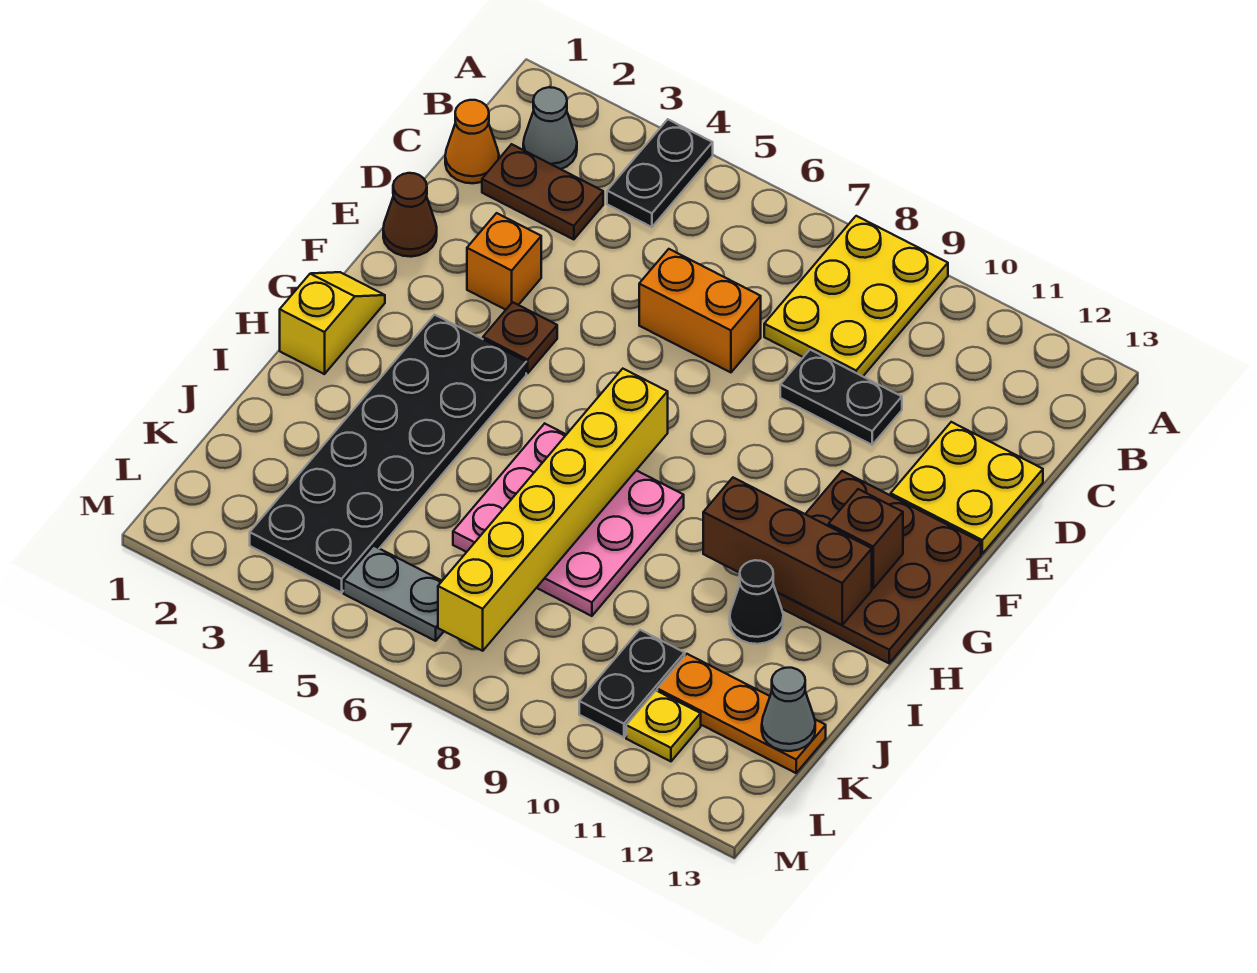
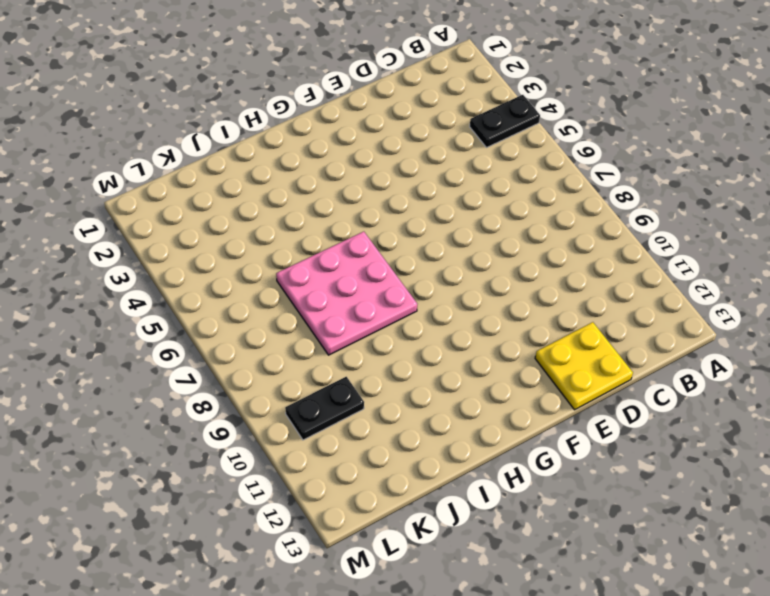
none -> yellow 2x3 plate [764,216,948,376]
none -> grey 1x1 cone [523,87,577,169]
none -> orange 1x1 cone [445,100,499,183]

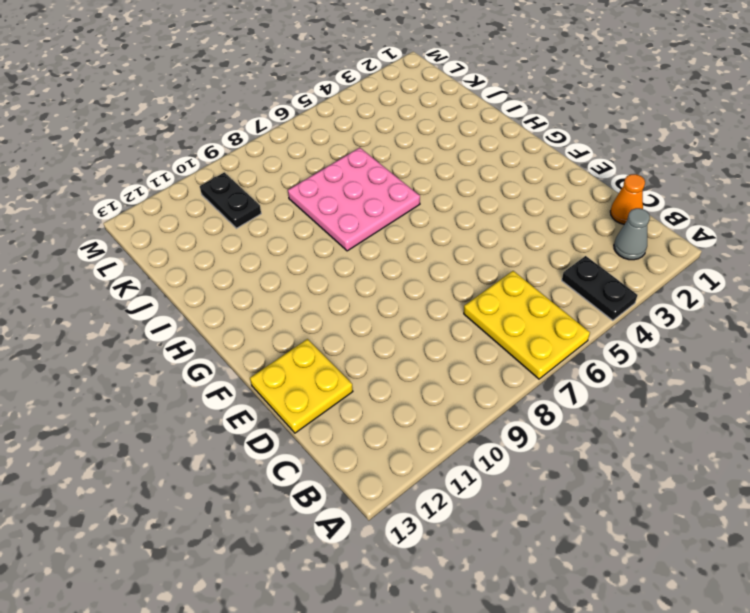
yellow 2x3 plate [464,271,590,379] -> yellow 2x3 plate moved to [764,216,948,376]
none -> brown 1x2 plate [482,144,603,240]
none -> orange 1x2 brick [639,249,761,372]
none -> black 1x2 plate [780,350,902,445]

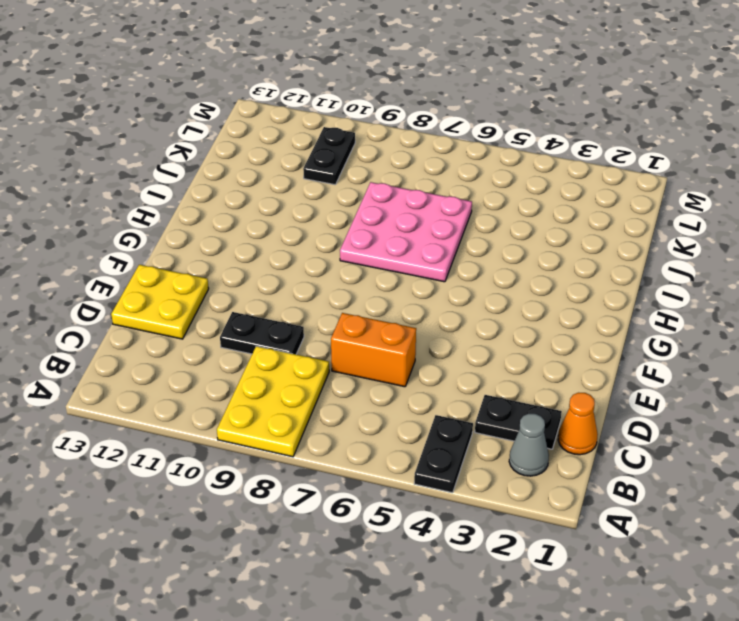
black 1x2 plate [475,395,562,449] -> brown 1x2 plate [482,144,603,240]
none -> brown 1x1 cone [383,173,437,257]
none -> orange 1x1 brick [467,213,541,310]
none -> brown 1x1 plate [483,302,557,373]

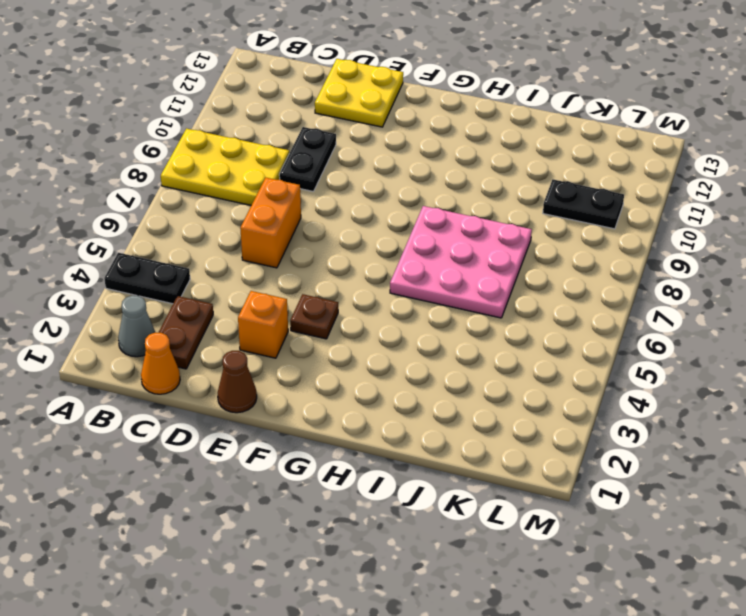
none -> brown 3x3 plate [776,471,981,663]
none -> yellow 1x2 slope [280,272,385,374]
none -> black 2x6 plate [250,315,526,593]

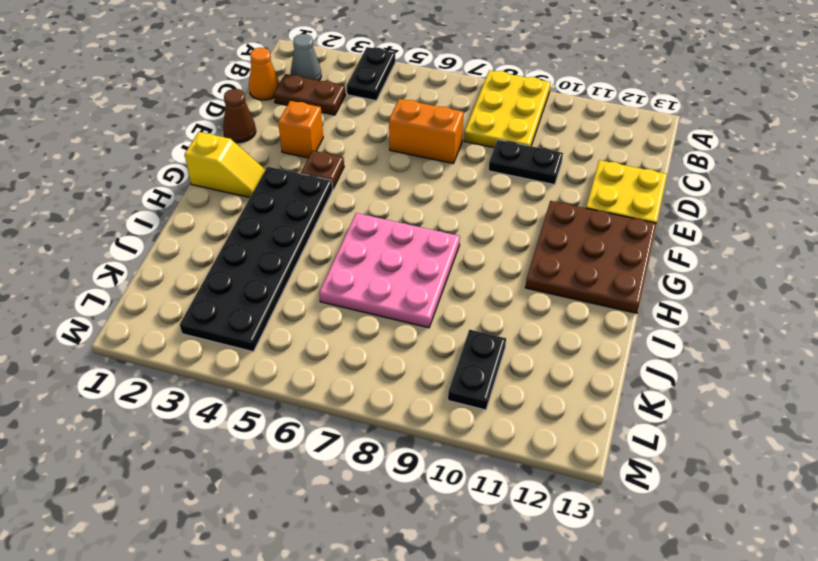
yellow 1x2 slope [185,132,265,198] -> yellow 1x2 slope turned to [280,272,385,374]
none -> black 1x1 cone [730,560,783,644]
none -> orange 1x3 plate [657,654,826,773]
none -> grey 1x2 plate [344,546,444,641]

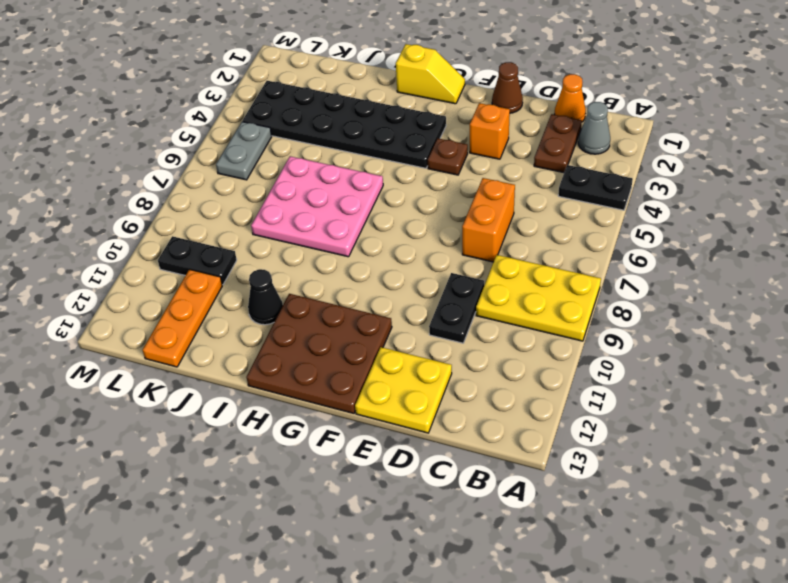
none -> yellow 1x1 plate [626,691,701,761]
none -> yellow 1x6 brick [438,369,668,651]
none -> brown 1x1 brick [829,489,903,588]

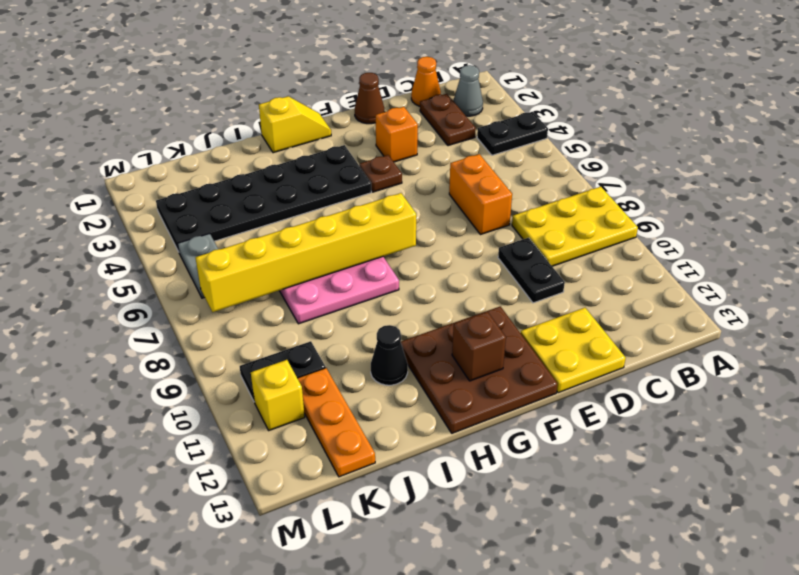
yellow 1x1 brick [251,360,305,430] -> yellow 1x1 plate [626,691,701,761]
none -> brown 1x3 brick [703,478,872,625]
none -> grey 1x1 cone [762,668,815,751]

